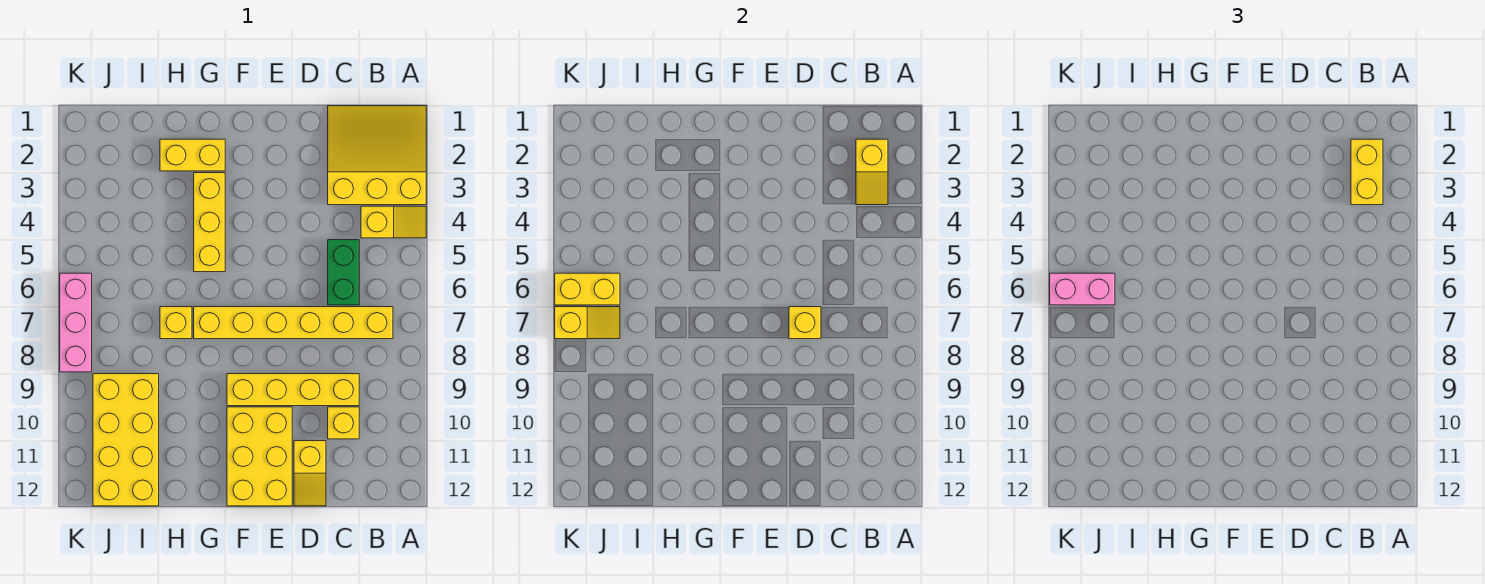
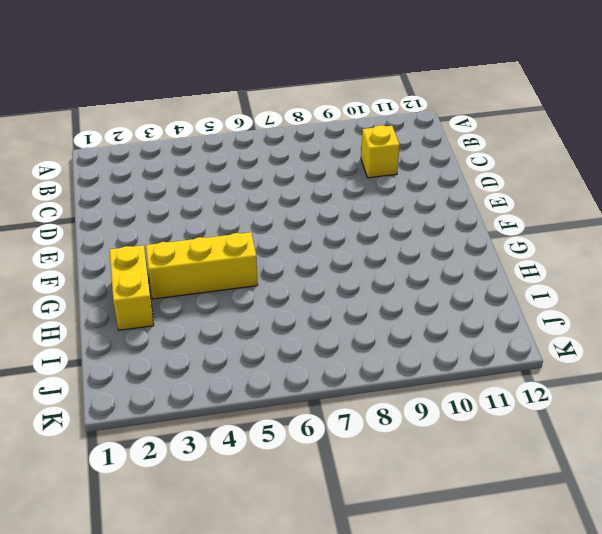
none -> yellow 3x3 slope [328,106,426,205]
none -> yellow 1x2 slope [361,206,426,238]
none -> yellow 1x6 brick [194,307,393,339]

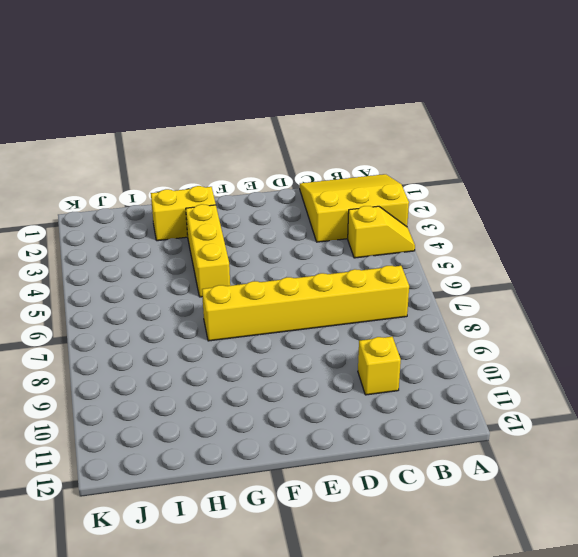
none -> green 1x2 brick [328,240,359,305]
none -> yellow 1x4 brick [227,374,359,406]
none -> yellow 1x2 slope [294,441,326,506]

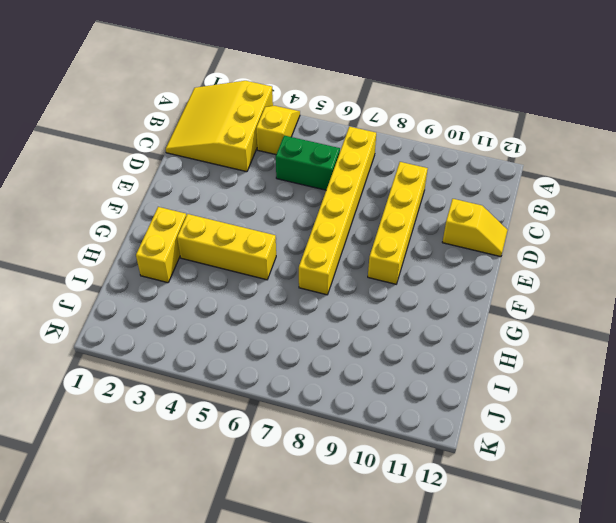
none -> yellow 1x1 brick [328,407,359,439]
none -> yellow 2x3 brick [227,407,292,506]
none -> yellow 1x1 brick [160,307,192,339]

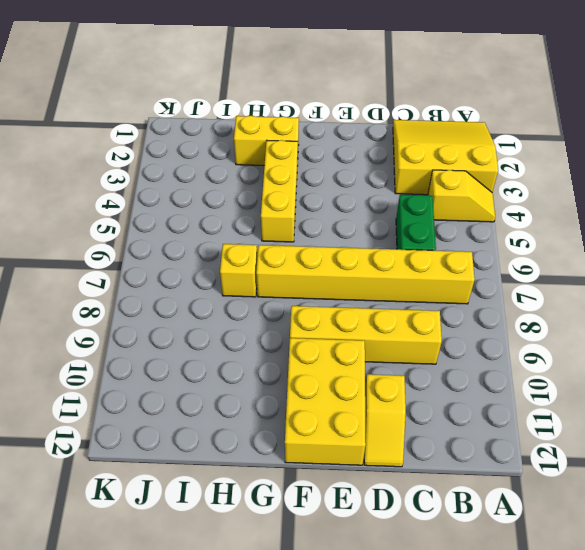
none -> yellow 1x1 brick [328,407,359,439]
none -> yellow 2x4 brick [93,374,159,506]
none -> pink 1x3 brick [60,273,92,372]

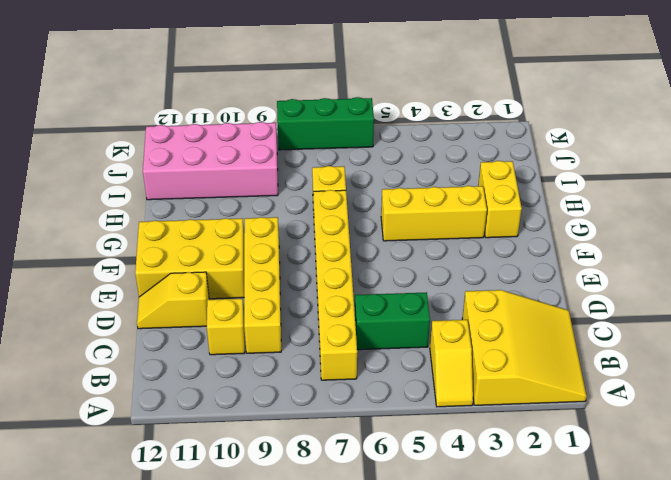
pink 2x4 brick [143,122,278,200] -> yellow 2x4 brick [93,374,159,506]
green 1x3 brick [277,97,374,150] -> pink 1x3 brick [60,273,92,372]
none -> yellow 1x2 slope [856,139,888,205]
none -> yellow 1x1 brick [789,307,821,339]
none -> yellow 1x2 brick [555,273,620,305]

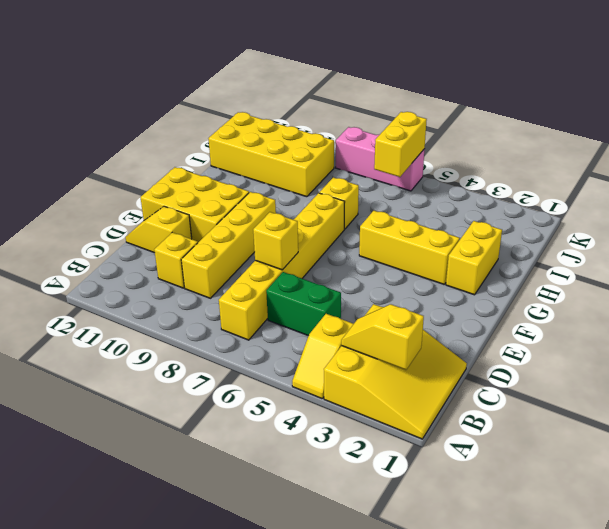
none -> yellow 1x2 slope [555,307,620,339]
none -> yellow 1x2 brick [1351,139,1383,205]
none -> pink 1x2 brick [1050,273,1115,305]

